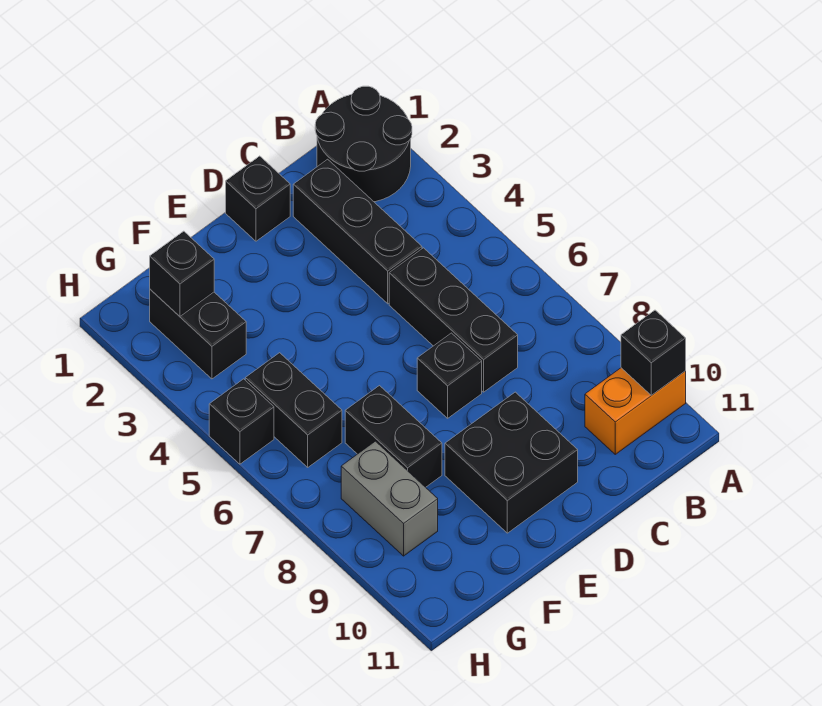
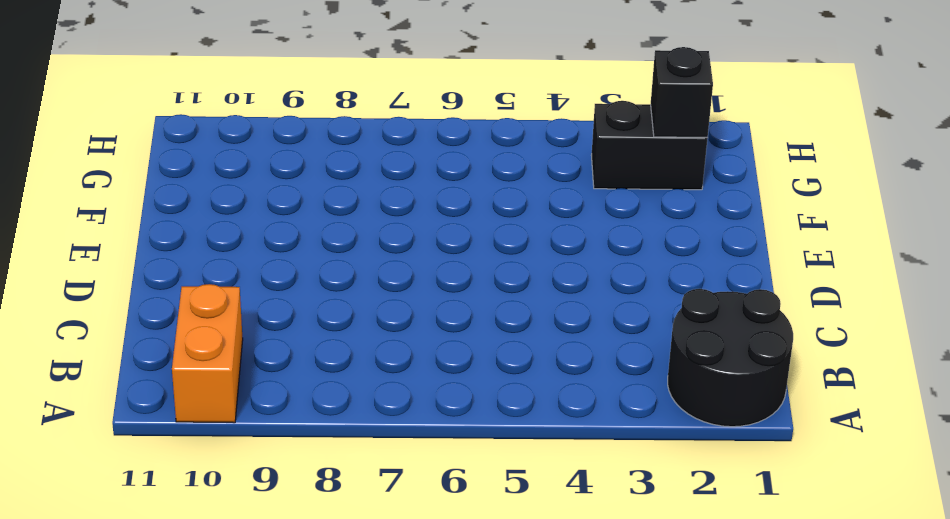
none -> black 1x3 brick [293,159,422,304]
none -> black 1x3 brick [389,248,518,392]
none -> black 1x1 brick [226,156,290,241]

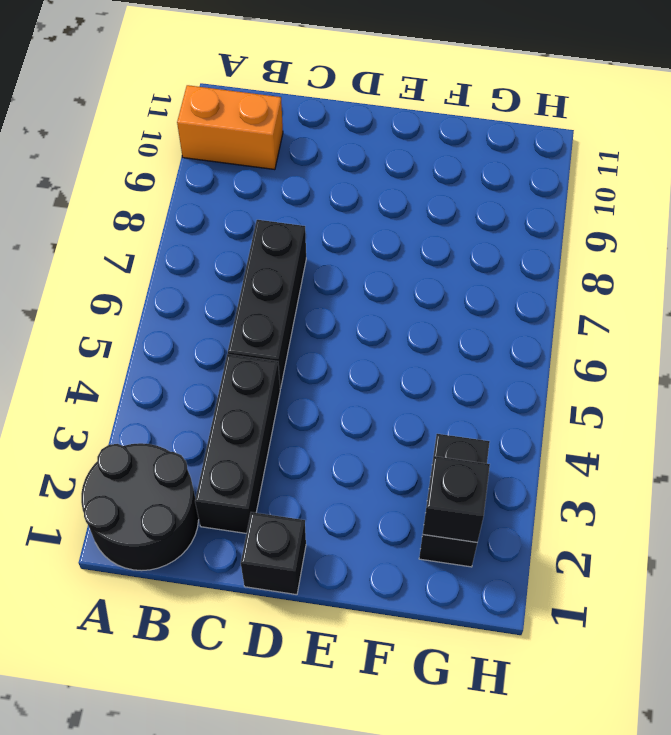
none -> black 1x1 brick [417,333,482,418]
none -> black 2x2 brick [445,392,578,533]
none -> black 1x2 brick [345,386,442,487]

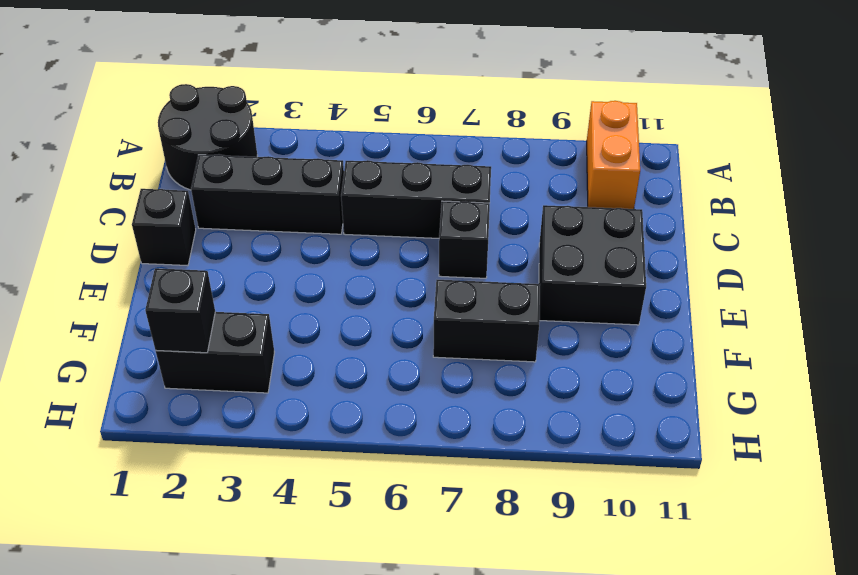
none -> black 1x2 brick [245,353,342,467]
none -> grey 1x2 brick [341,441,438,556]
none -> black 1x1 brick [209,379,274,464]

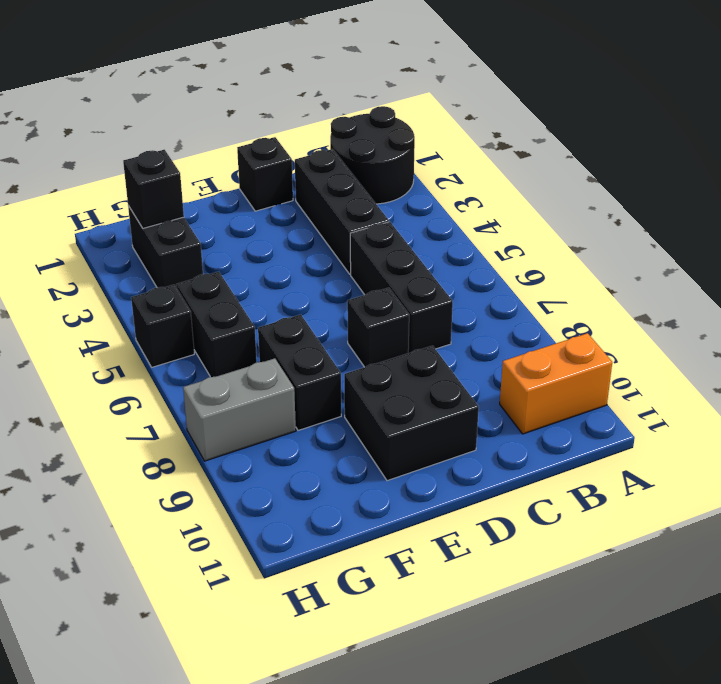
grey 1x2 brick [183,358,296,461] -> grey 1x2 brick turned to [341,441,438,556]
none -> black 1x1 brick [621,310,686,395]

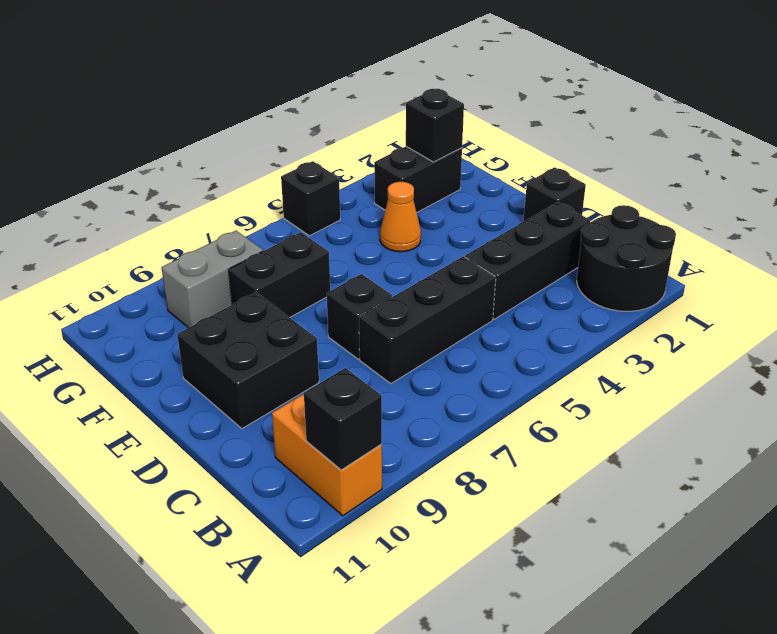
orange 1x1 cone [380,182,421,252] -> none
none -> black 1x2 brick [245,353,342,467]

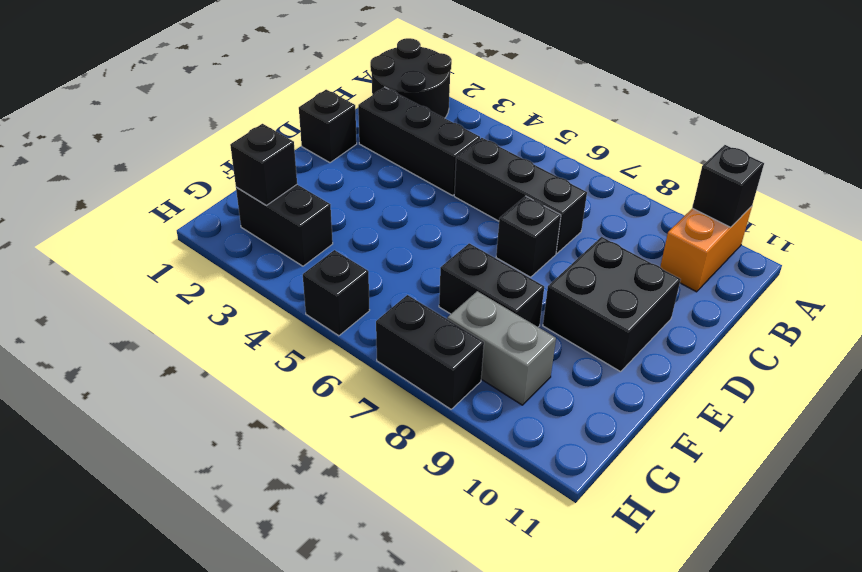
black 1x2 brick [376,295,484,409] -> black 1x2 brick moved to [245,353,342,467]

